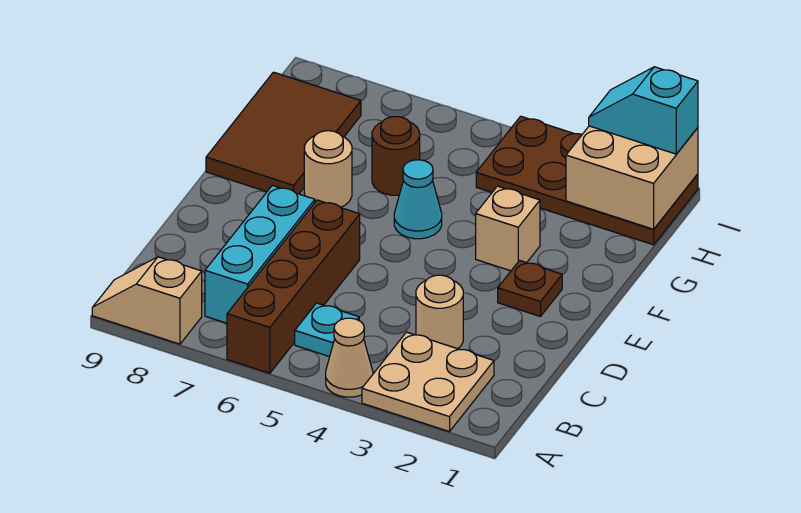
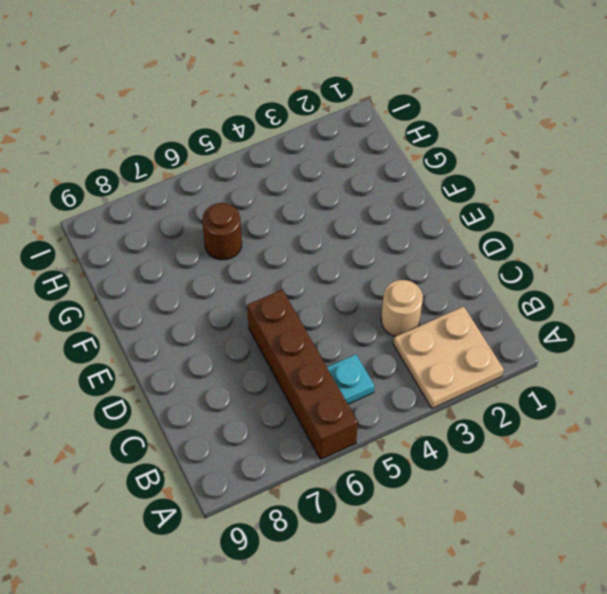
none -> tan 1x1 cone [326,318,373,397]
none -> tan 1x2 slope [92,257,202,344]
none -> cyan 1x3 brick [205,186,315,323]

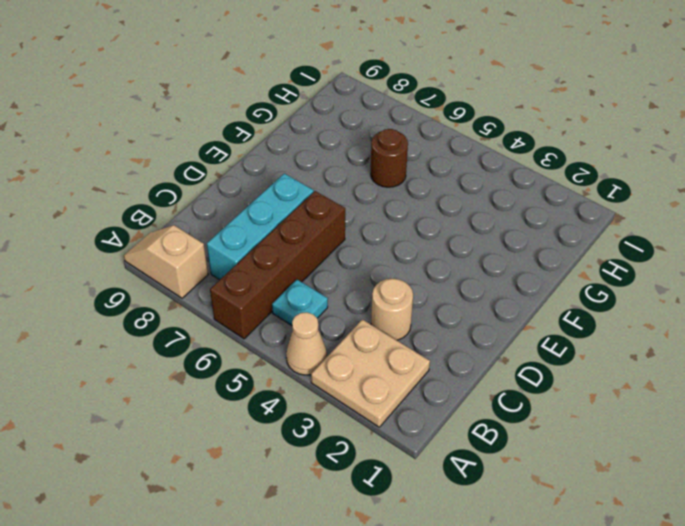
none -> brown 1x1 plate [498,261,562,317]
none -> tan 1x1 brick [476,186,540,271]
none -> cyan 1x1 cone [394,160,442,239]

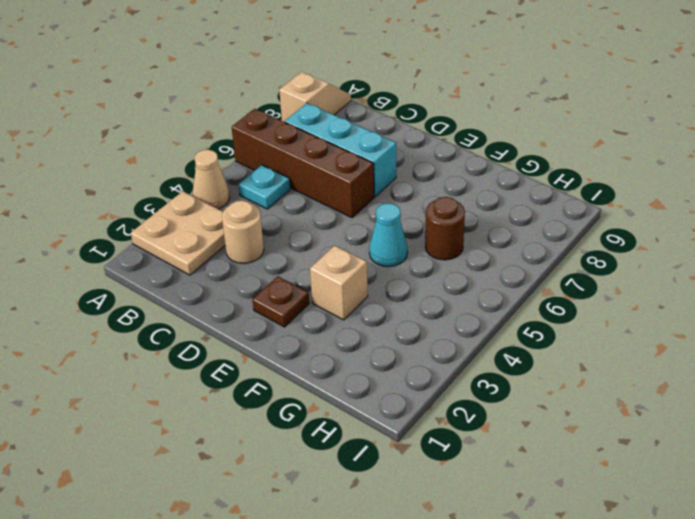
none -> tan 1x1 round brick [304,131,352,207]
none -> brown 2x3 tile [206,72,361,194]
none -> brown 2x4 plate [476,116,698,245]

